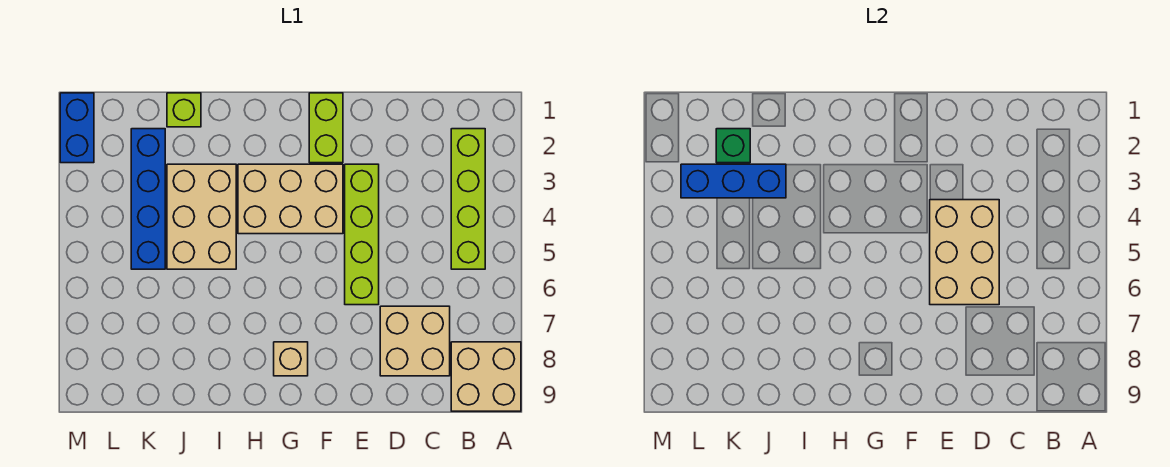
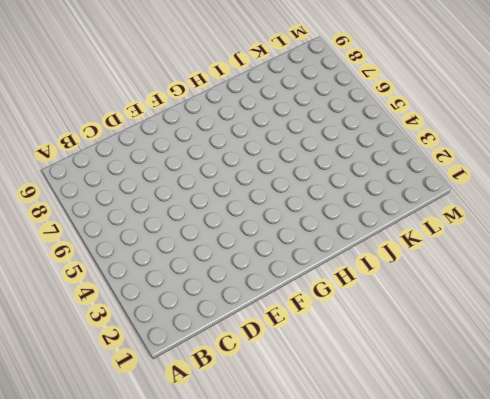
none -> tan 2x2 brick [451,342,521,411]
none -> lime 1x4 brick [451,129,485,269]
none -> tan 2x2 brick [380,306,450,376]

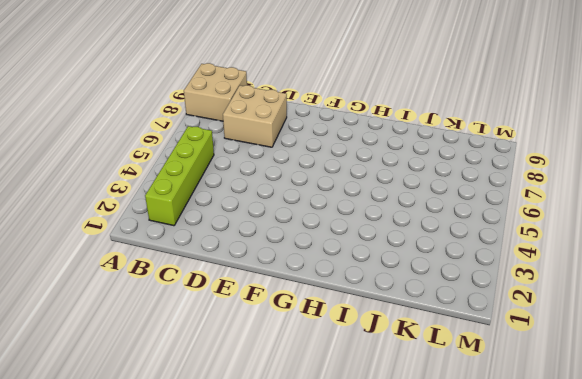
none -> lime 1x4 brick [345,164,379,305]
none -> lime 1x2 brick [309,93,343,163]
none -> tan 2x3 brick [238,164,343,234]

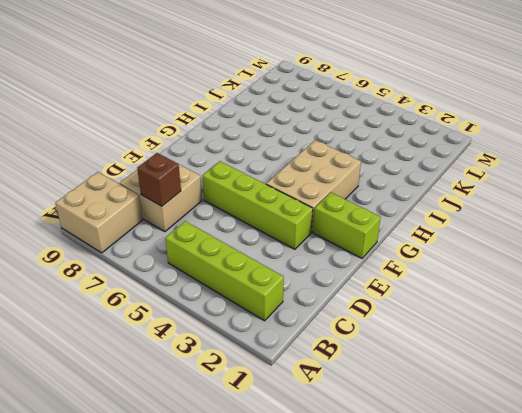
brown 1x1 brick [137,153,181,206] -> none
none -> tan 1x1 brick [274,342,308,376]
none -> tan 2x3 brick [167,164,236,269]
none -> lime 1x1 brick [167,93,201,127]

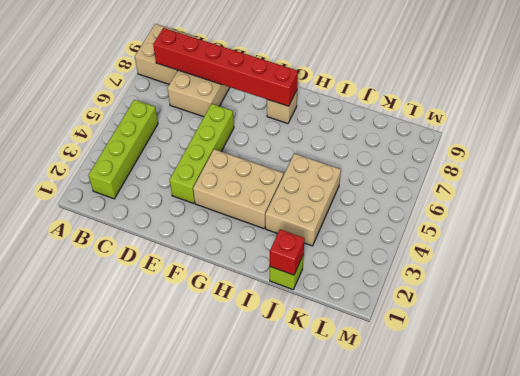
red 1x6 brick [153,28,298,106] -> none
red 1x1 brick [270,229,305,275] -> none
none -> lime 1x2 brick [309,93,343,163]
none -> blue 1x4 brick [131,129,165,269]
none -> blue 1x2 brick [60,93,94,163]

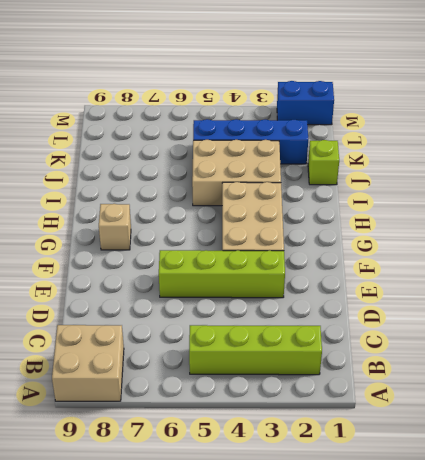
none -> tan 2x2 brick [380,306,450,376]
none -> lime 1x2 brick [309,93,343,163]
none -> tan 2x3 brick [930,200,999,305]

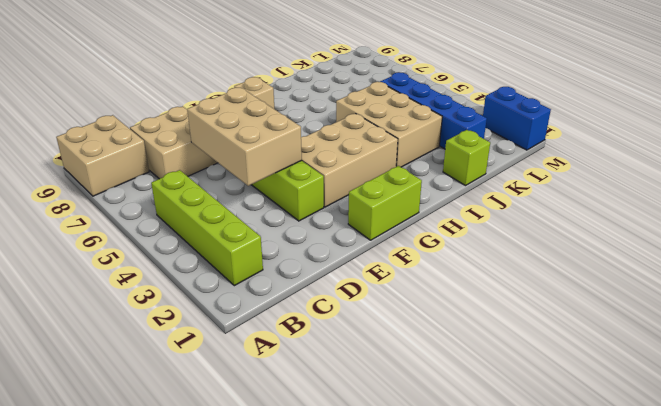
lime 1x2 brick [348,166,422,240] -> lime 1x2 brick turned to [309,93,343,163]
none -> blue 1x3 brick [681,164,786,198]
none -> green 1x1 brick [716,129,750,163]

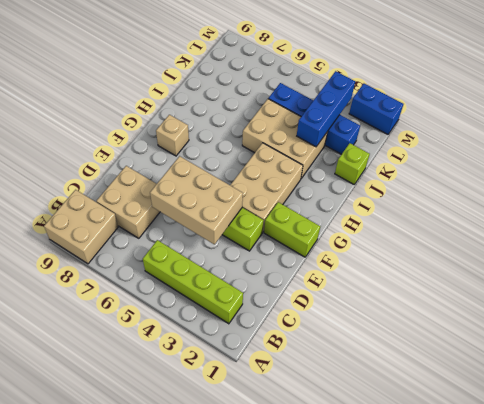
none -> green 1x1 brick [716,129,750,163]

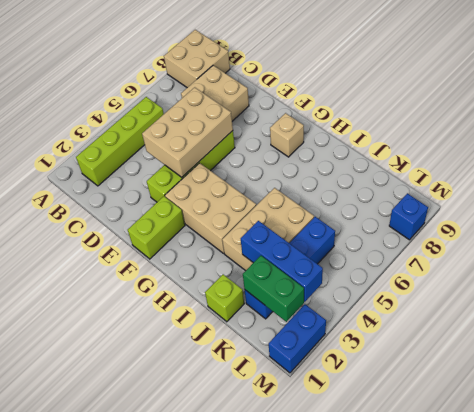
green 1x2 brick [243,256,304,322] -> green 1x1 brick [716,129,750,163]
blue 1x1 brick [389,193,428,240] -> none

